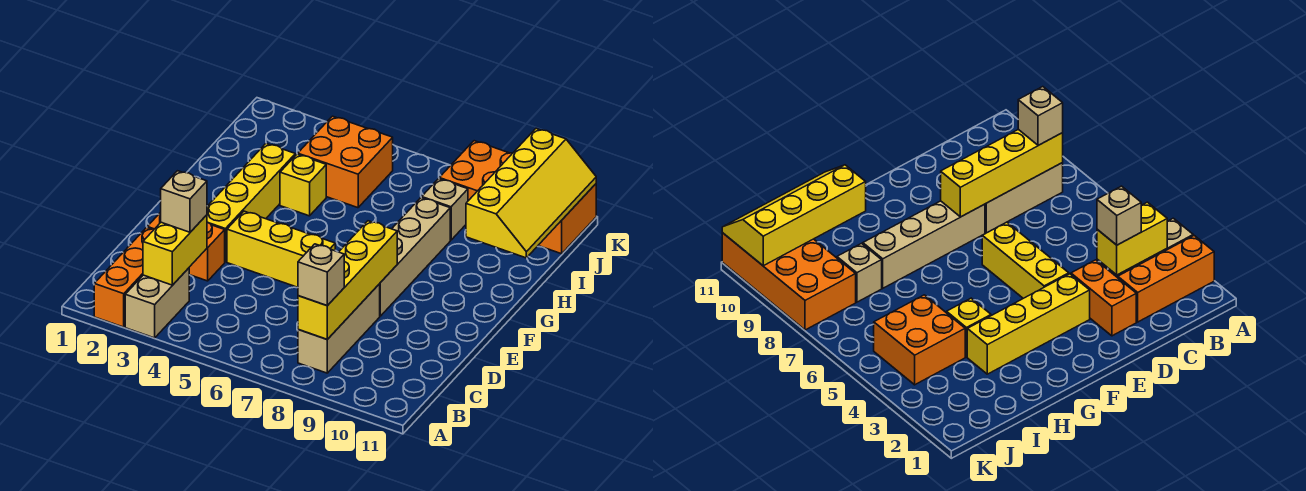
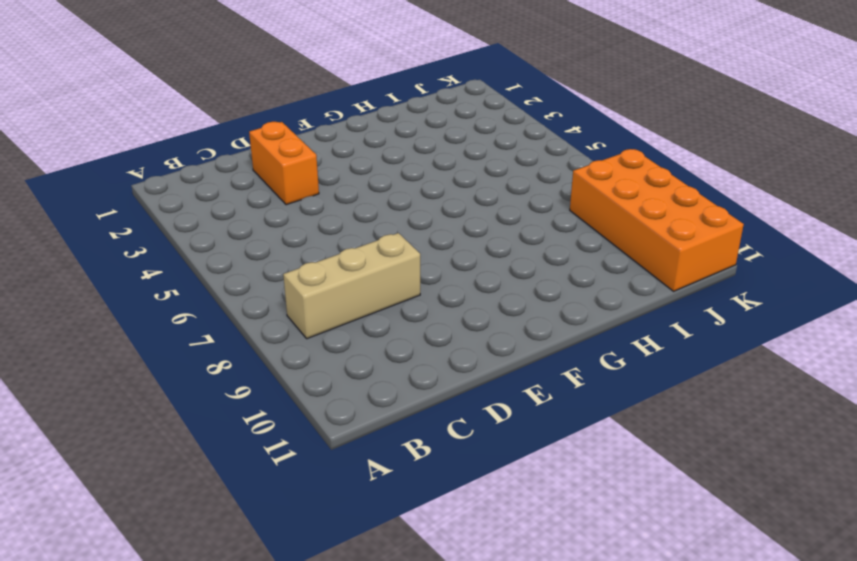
none -> orange 1x3 brick [94,228,154,327]
none -> tan 1x2 brick [125,268,189,338]
none -> yellow 1x4 brick [207,143,295,262]

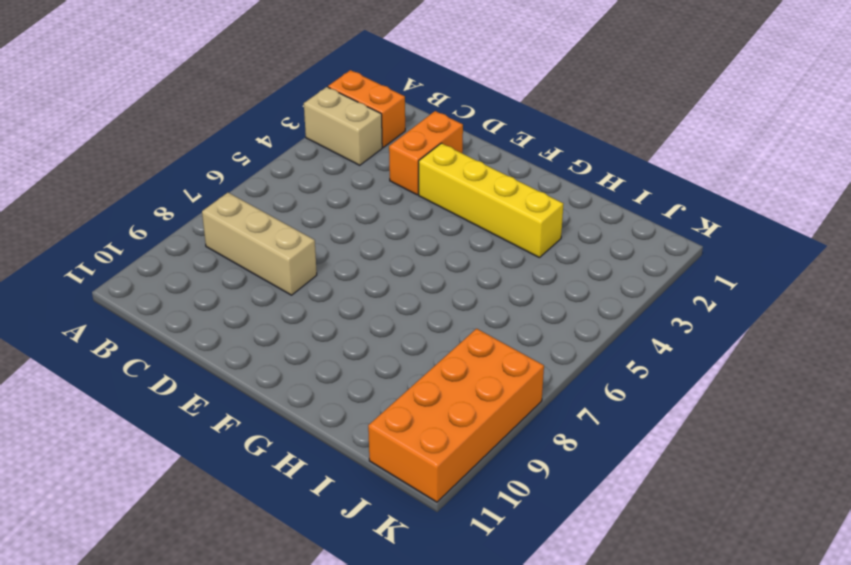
orange 1x2 brick [328,70,405,147] -> orange 1x3 brick [94,228,154,327]
none -> yellow 1x3 brick [227,211,335,287]
none -> tan 1x4 brick [380,197,450,316]
none -> yellow 1x1 brick [280,154,326,216]

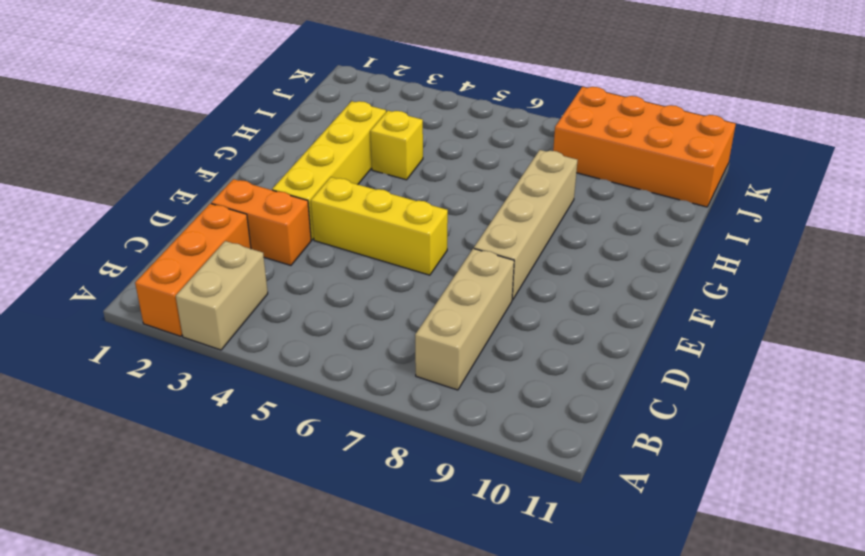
none -> orange 2x2 brick [298,116,393,208]
none -> tan 1x1 brick [422,179,468,240]
none -> yellow 1x2 brick [143,215,207,285]

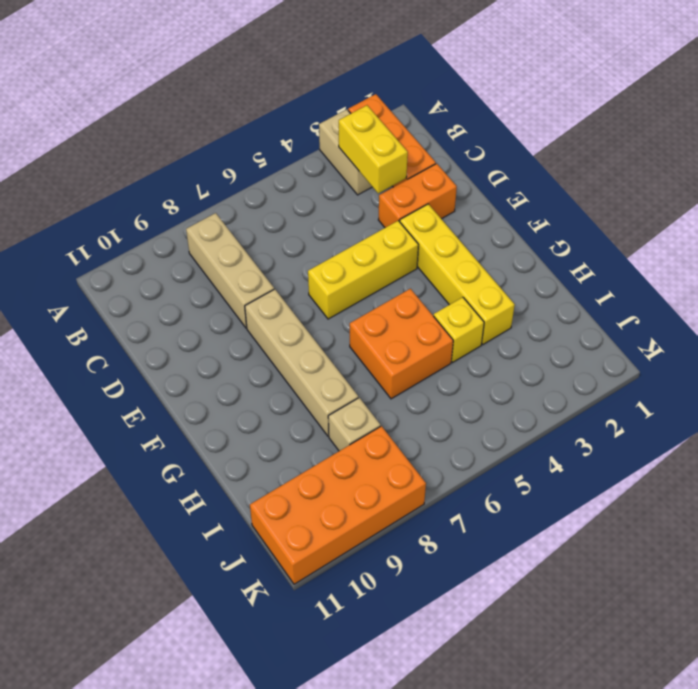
orange 2x2 brick [350,289,453,399] -> orange 2x2 brick moved to [298,116,393,208]
none -> yellow 1x4 brick [298,221,397,339]
none -> yellow 2x4 slope [466,129,596,258]
none -> tan 1x1 brick [298,244,344,306]

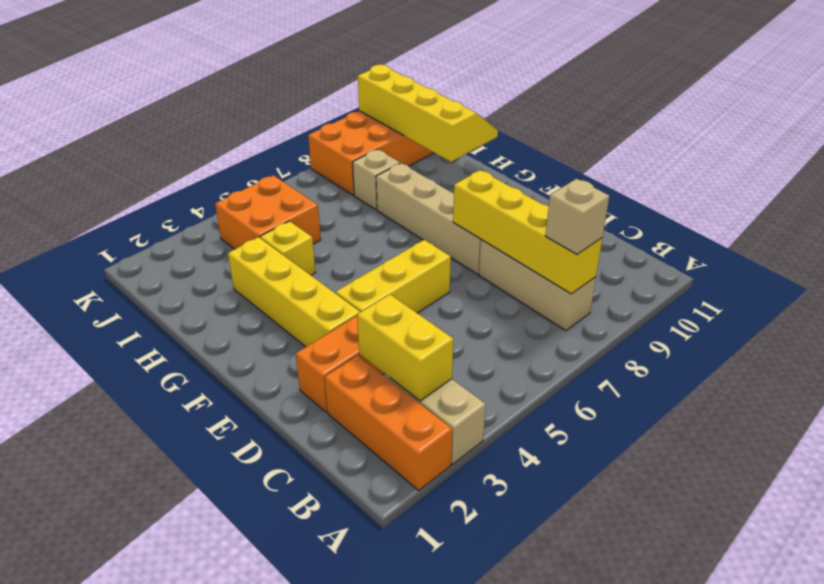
none -> tan 1x1 brick [161,171,207,232]

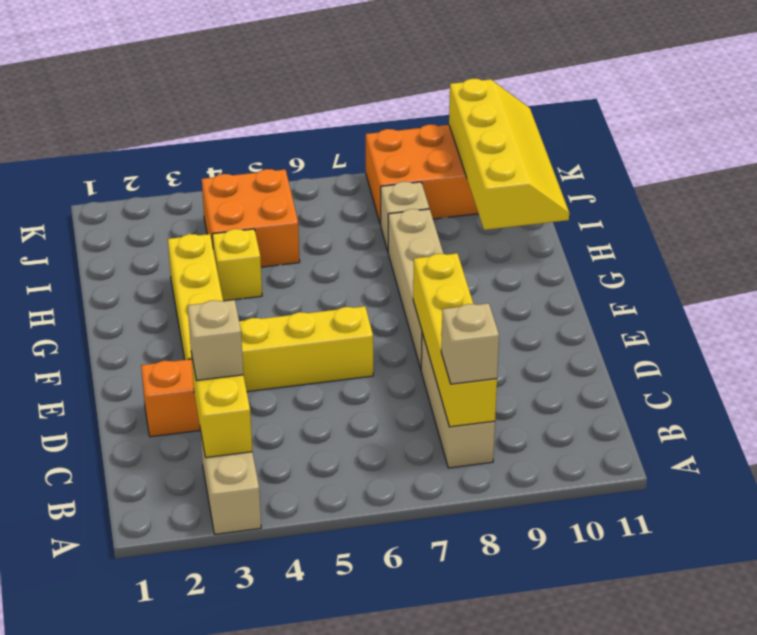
none -> orange 1x3 brick [94,228,154,327]

